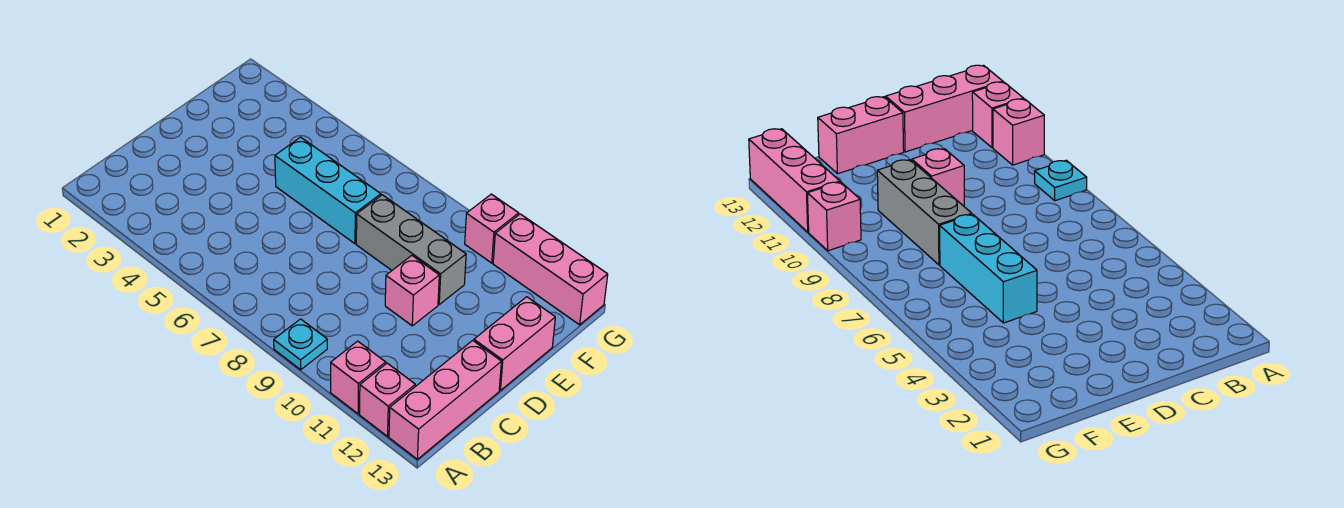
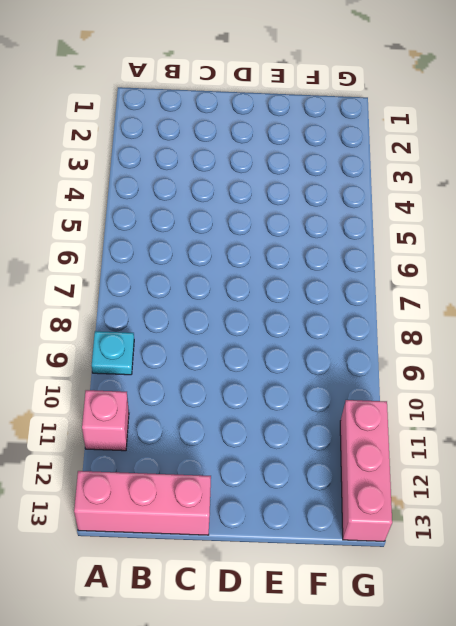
none -> pink 1x1 brick [360,363,415,436]
none -> pink 1x1 brick [385,256,439,326]

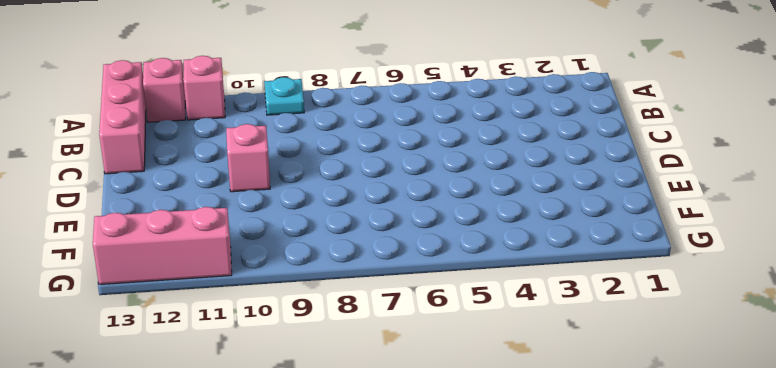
none -> pink 1x2 brick [474,297,555,390]
none -> cyan 1x3 brick [275,137,381,244]

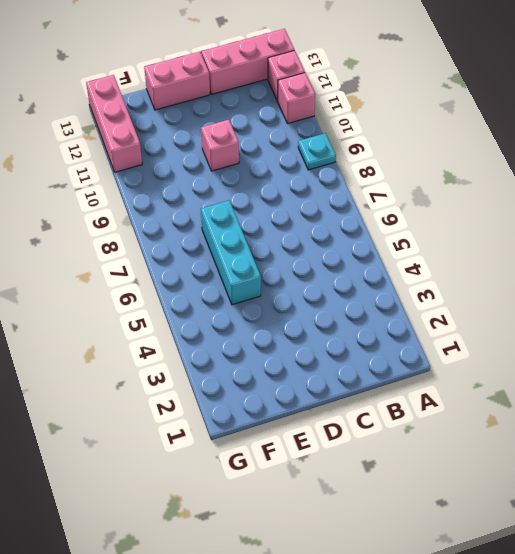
none -> grey 1x3 brick [356,195,466,304]
none -> pink 1x1 brick [465,194,519,263]

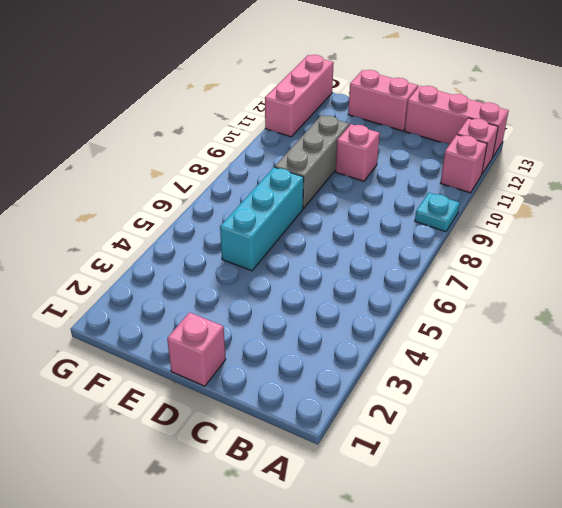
pink 1x1 brick [167,312,226,386] -> pink 1x1 brick moved to [465,194,519,263]

